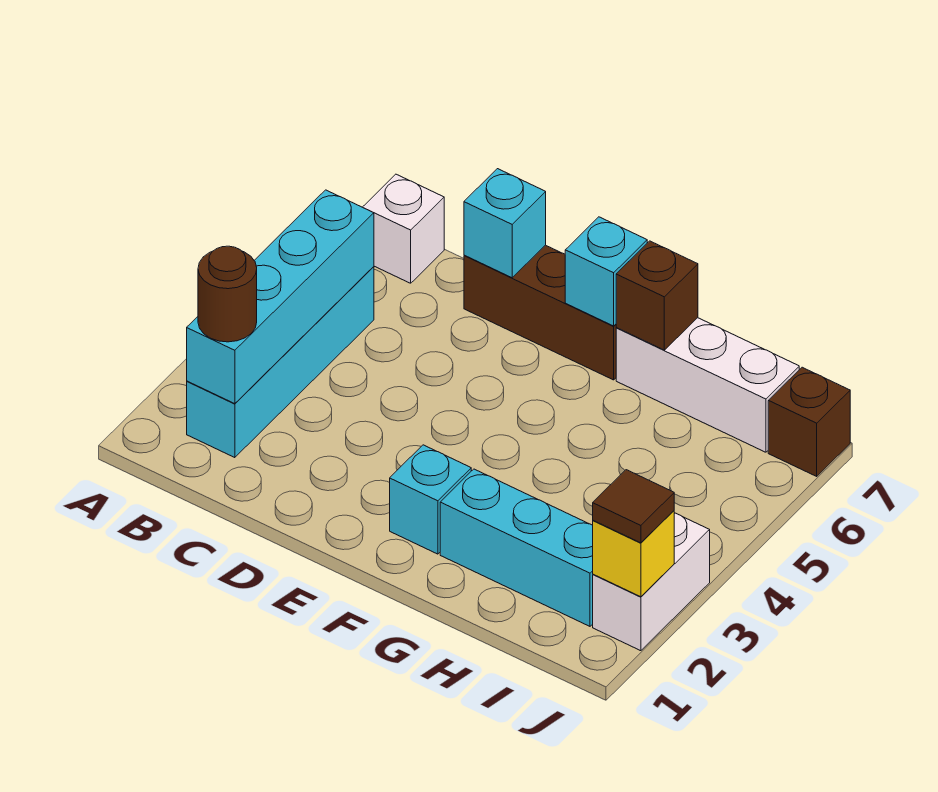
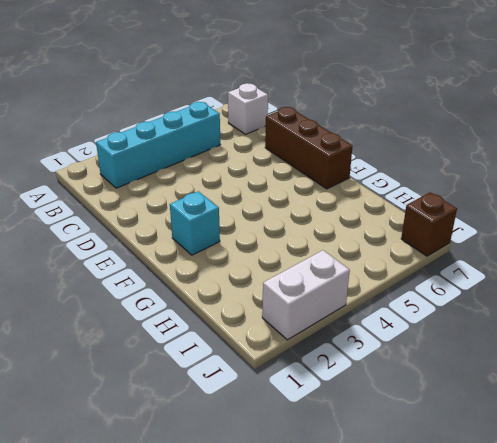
none -> cyan 1x3 brick [440,469,593,626]
none -> white 1x3 brick [616,318,799,452]
none -> cyan 1x4 brick [187,190,374,404]

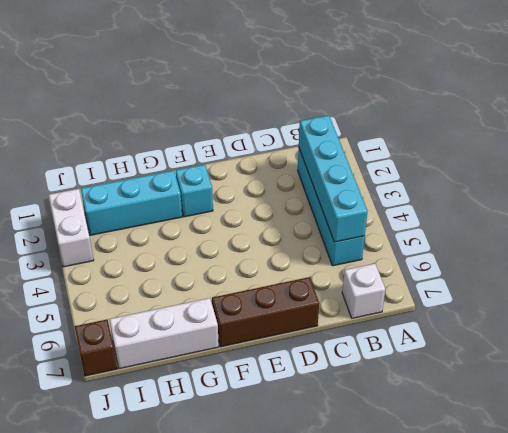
none -> cyan 1x1 brick [464,169,546,278]
none -> cyan 1x1 brick [565,217,647,326]
none -> brown 1x1 brick [616,241,698,350]

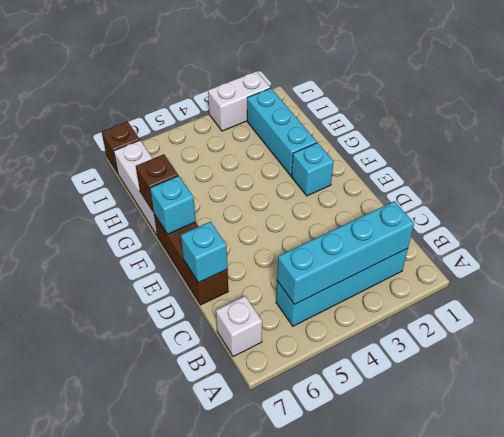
none -> yellow 1x1 brick [593,511,674,597]
none -> brown 1x1 round brick [198,246,257,342]
none -> brown 1x1 tile [593,470,674,543]

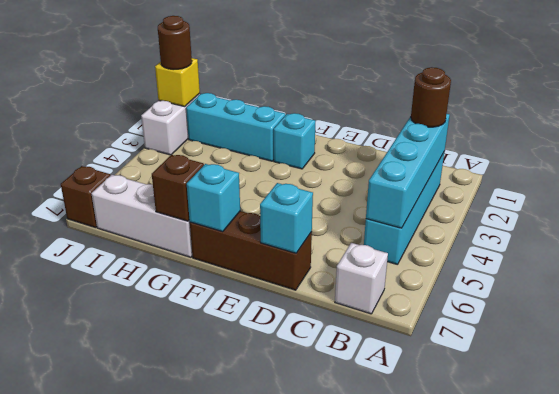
brown 1x1 round brick [158,16,192,70] -> brown 1x1 tile [593,470,674,543]

